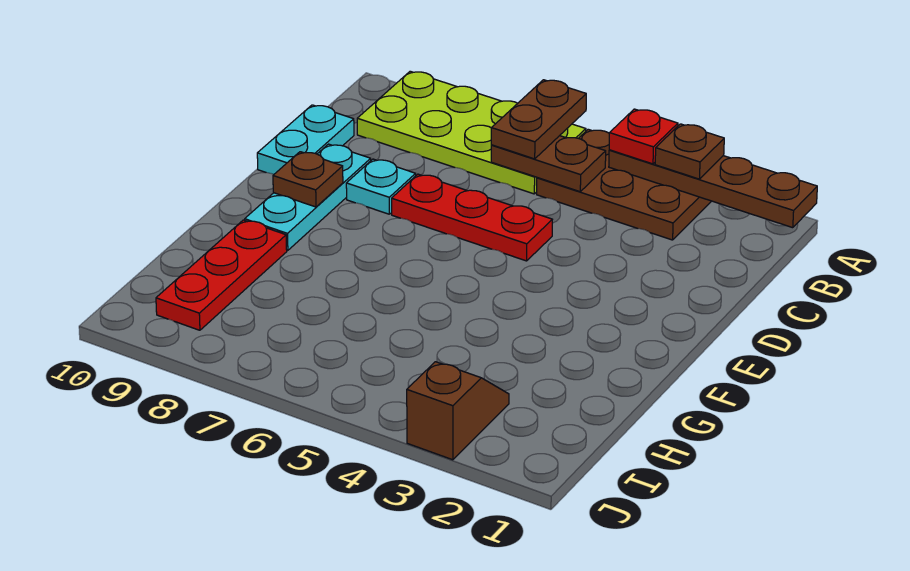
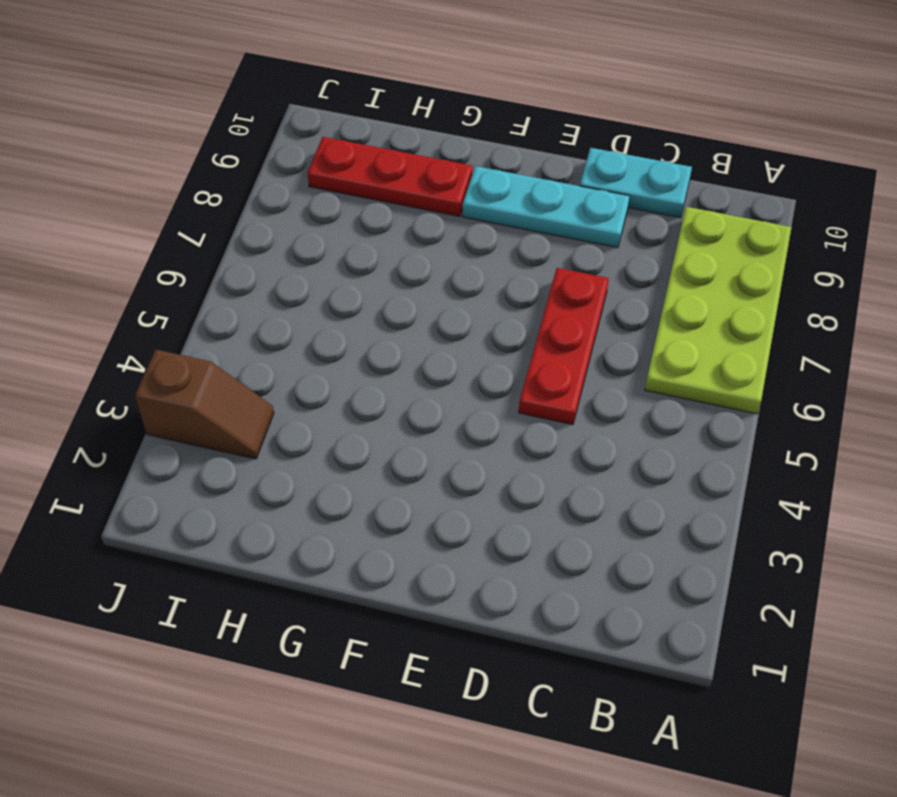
none -> brown 2x3 plate [537,129,711,240]
none -> cyan 1x1 plate [346,159,416,214]
none -> brown 1x4 plate [609,150,817,228]

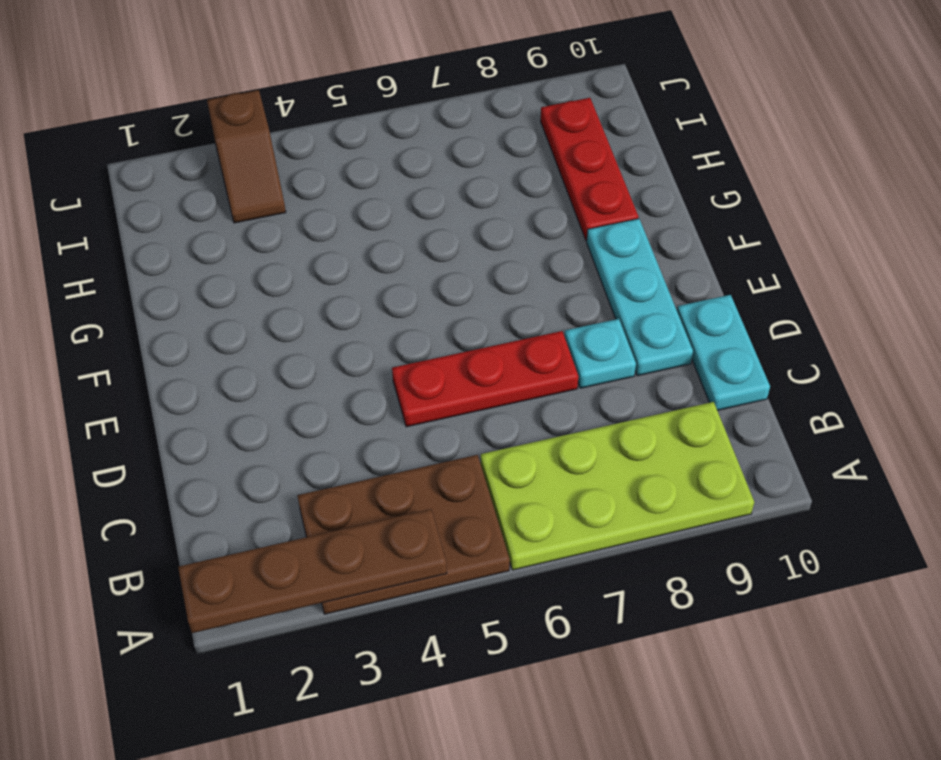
none -> brown 1x2 plate [491,136,606,192]
none -> brown 1x1 plate [273,152,343,207]
none -> brown 1x1 plate [655,124,724,179]

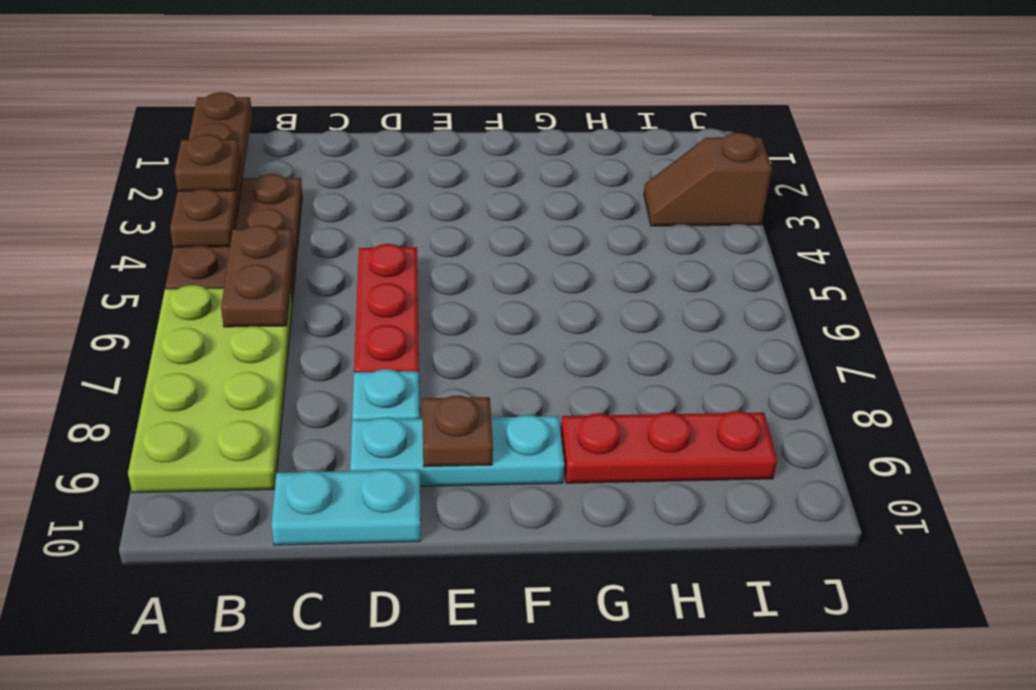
none -> red 1x1 plate [609,109,678,164]
none -> brown 1x2 plate [491,80,586,159]

